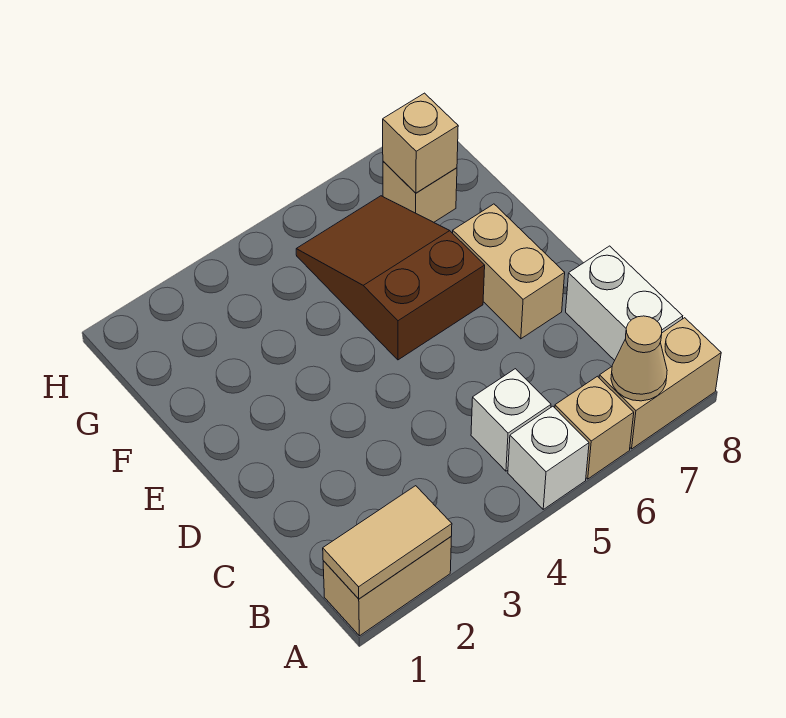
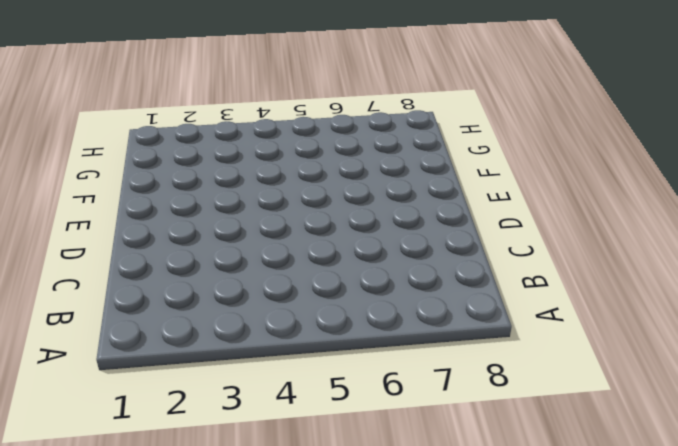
none -> tan 1x2 brick [323,537,451,636]
none -> white 1x1 brick [508,406,589,509]
none -> tan 1x1 brick [555,376,634,479]

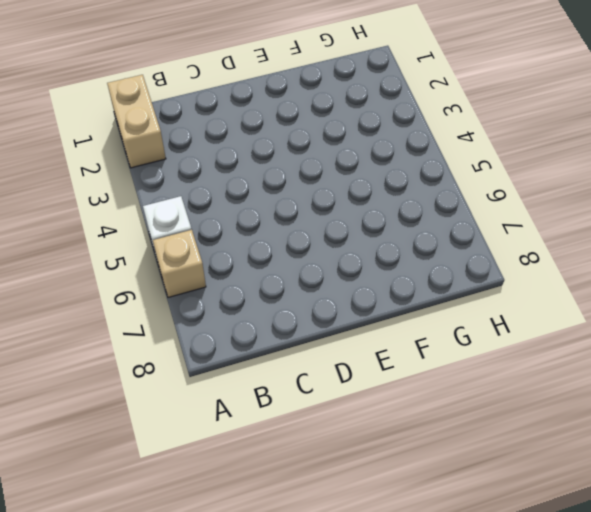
none -> tan 1x2 brick [599,318,721,449]
none -> white 1x1 brick [471,369,551,471]
none -> white 1x2 brick [566,246,683,360]

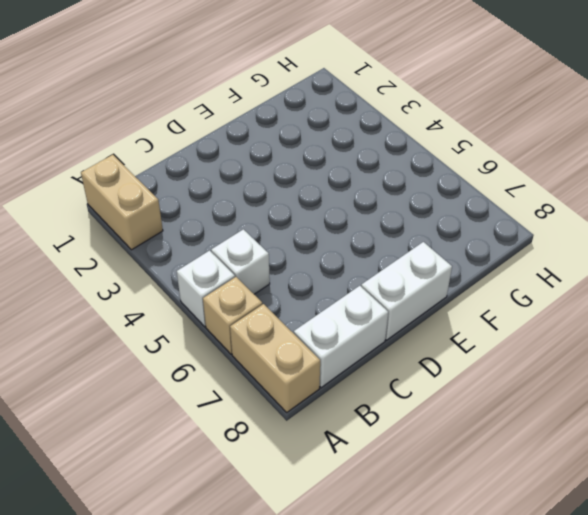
white 1x2 brick [361,242,452,340] -> none
none -> tan 1x2 brick [453,204,565,339]
none -> brown 2x3 slope [296,196,485,360]
none -> tan 1x1 brick [383,161,457,222]

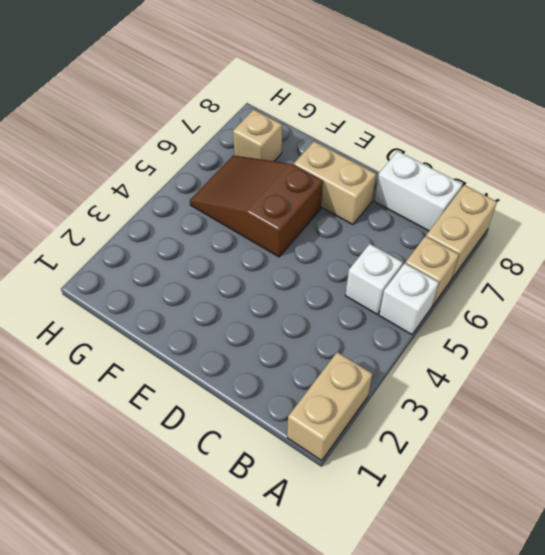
none -> tan 1x2 tile [323,486,452,599]
none -> tan 1x1 cone [611,316,667,401]
none -> tan 1x1 brick [383,93,458,193]

